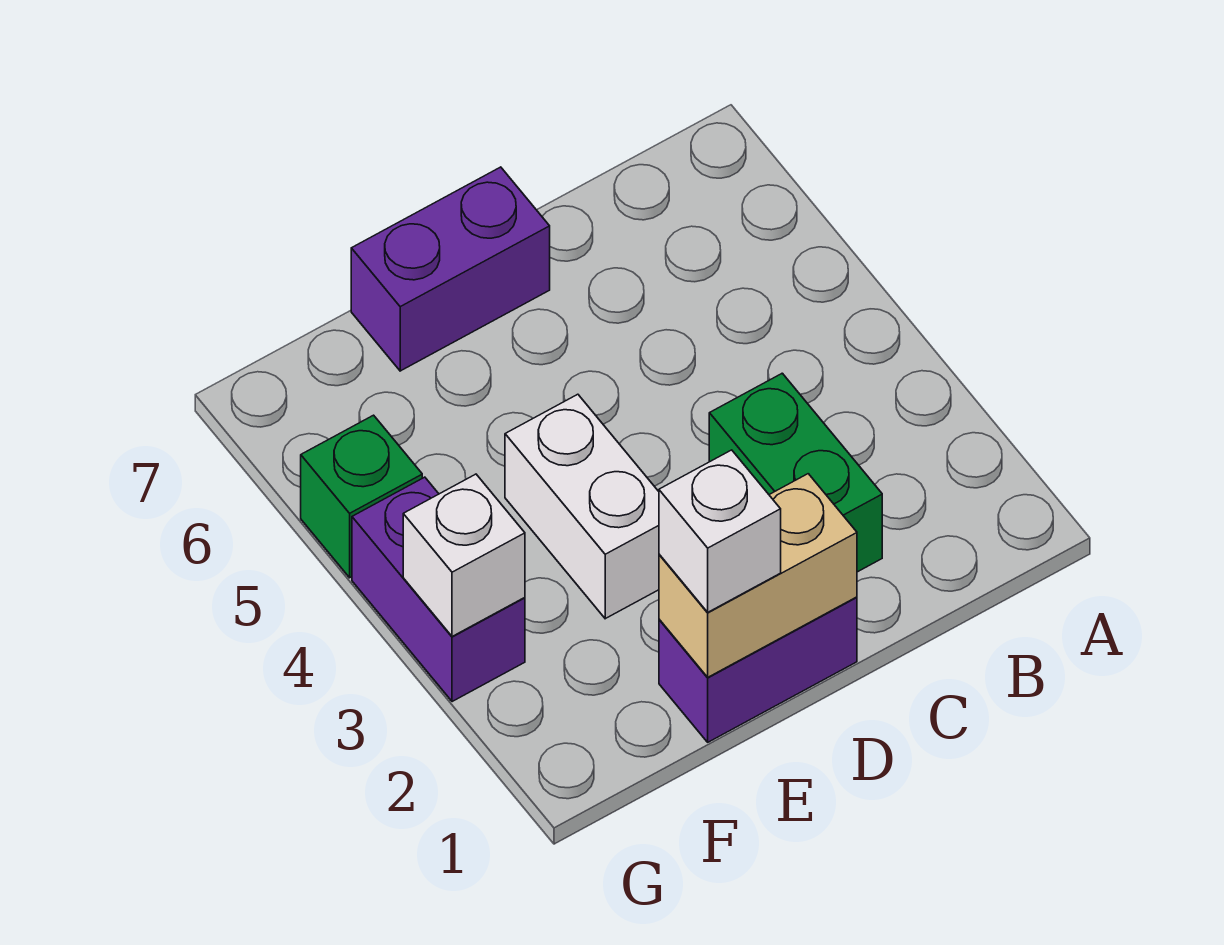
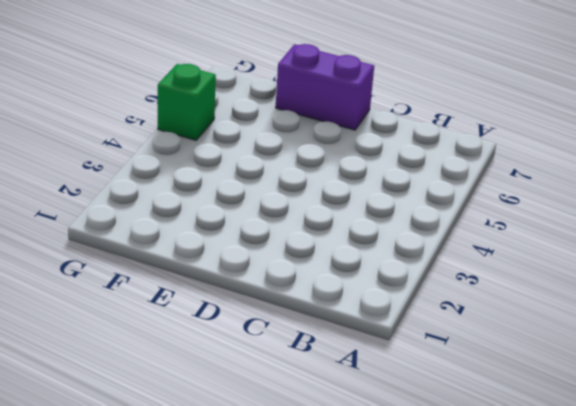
none -> green 1x2 brick [709,373,882,572]
none -> purple 1x2 brick [659,597,857,742]

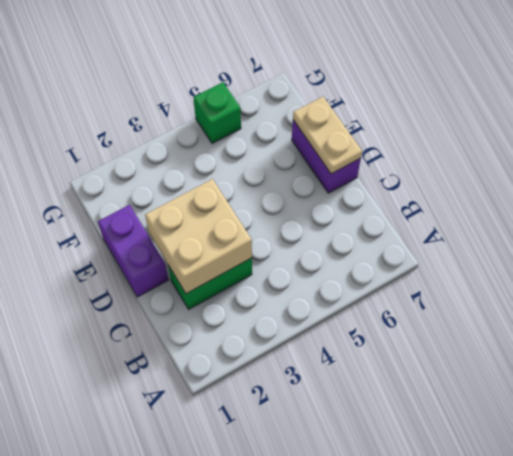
tan 2x2 brick [145,179,252,294] -> none
tan 1x2 plate [293,97,362,174] -> none
none -> white 1x2 brick [505,394,659,619]
none -> purple 1x2 brick [352,477,525,702]

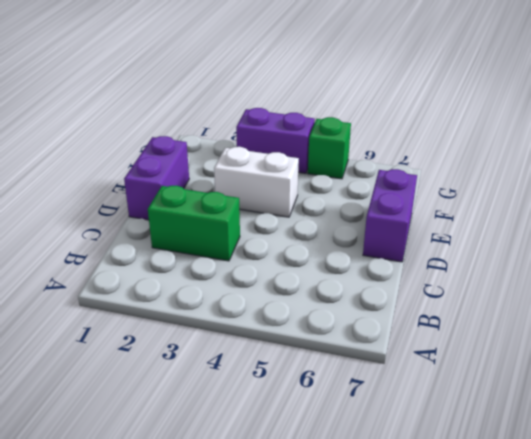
none -> tan 1x2 brick [659,474,857,677]
none -> white 1x1 brick [403,474,525,636]

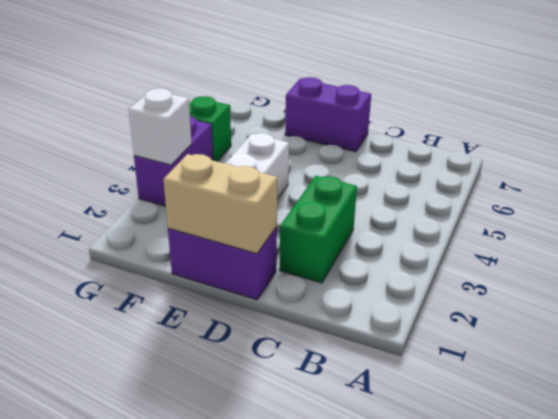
none -> white 1x1 brick [659,450,781,612]

